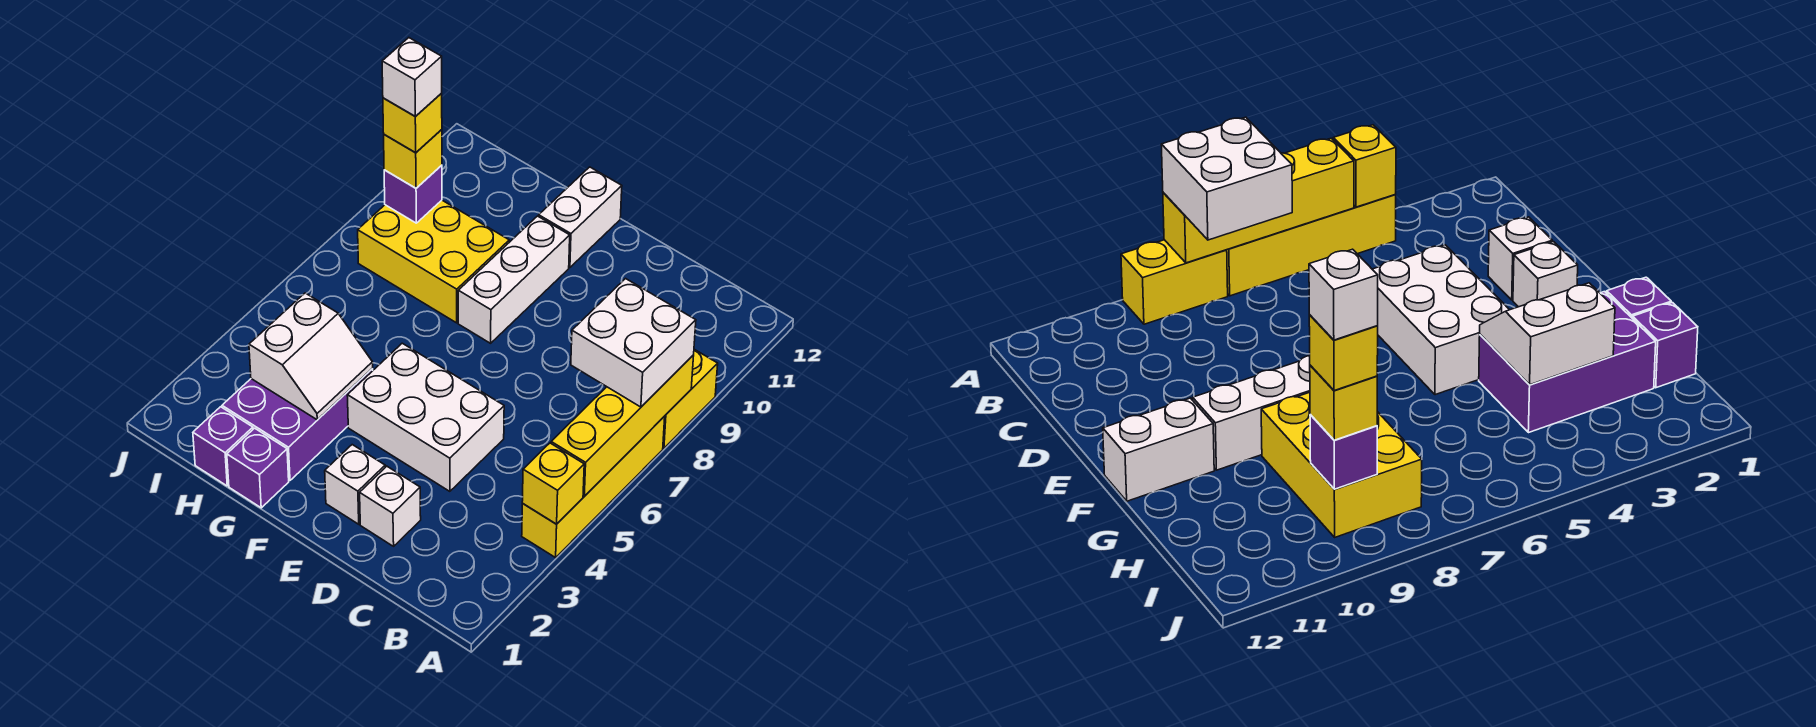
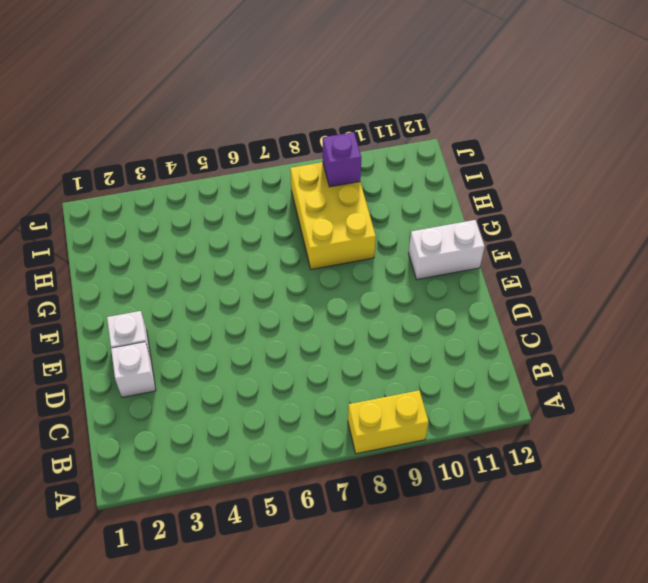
none -> yellow 1x4 brick [522,416,665,558]
none -> white 2x3 brick [347,343,504,491]
none -> white 1x3 brick [458,216,570,343]

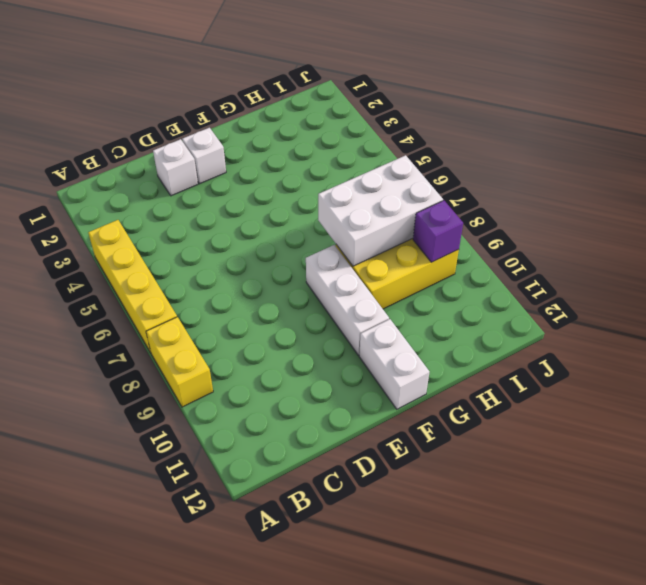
white 2x3 brick [318,155,443,266] -> white 2x3 brick moved to [347,343,504,491]
none -> purple 1x1 brick [227,428,289,508]
none -> purple 2x3 brick [222,368,373,480]
none -> purple 1x1 brick [193,407,253,486]

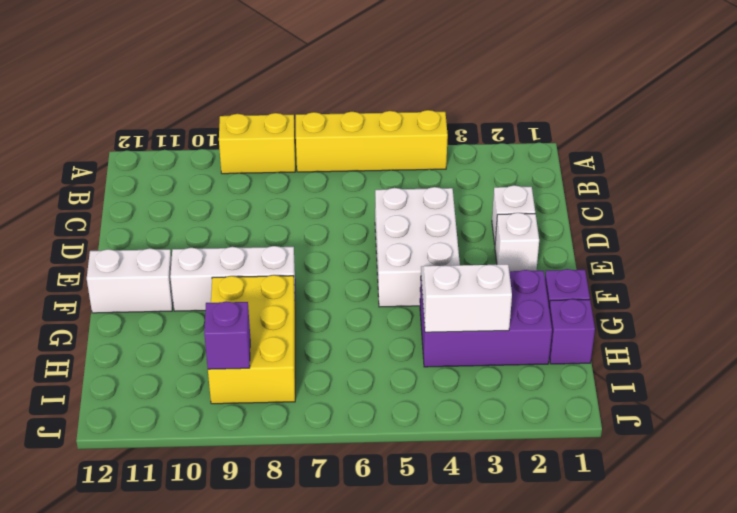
none -> yellow 1x1 brick [522,443,584,524]
none -> yellow 1x4 brick [551,355,694,496]
none -> white 2x2 brick [571,279,696,407]

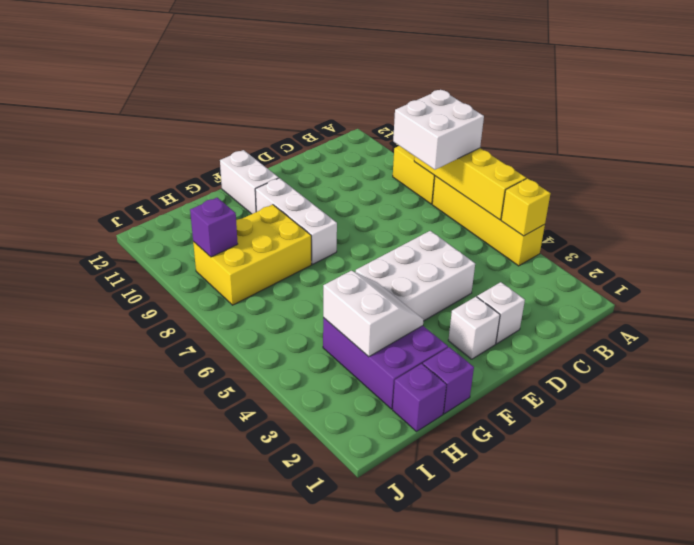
none -> yellow 1x1 brick [384,130,442,188]
none -> yellow 1x1 brick [383,93,442,152]
none -> white 1x1 brick [382,38,442,117]

